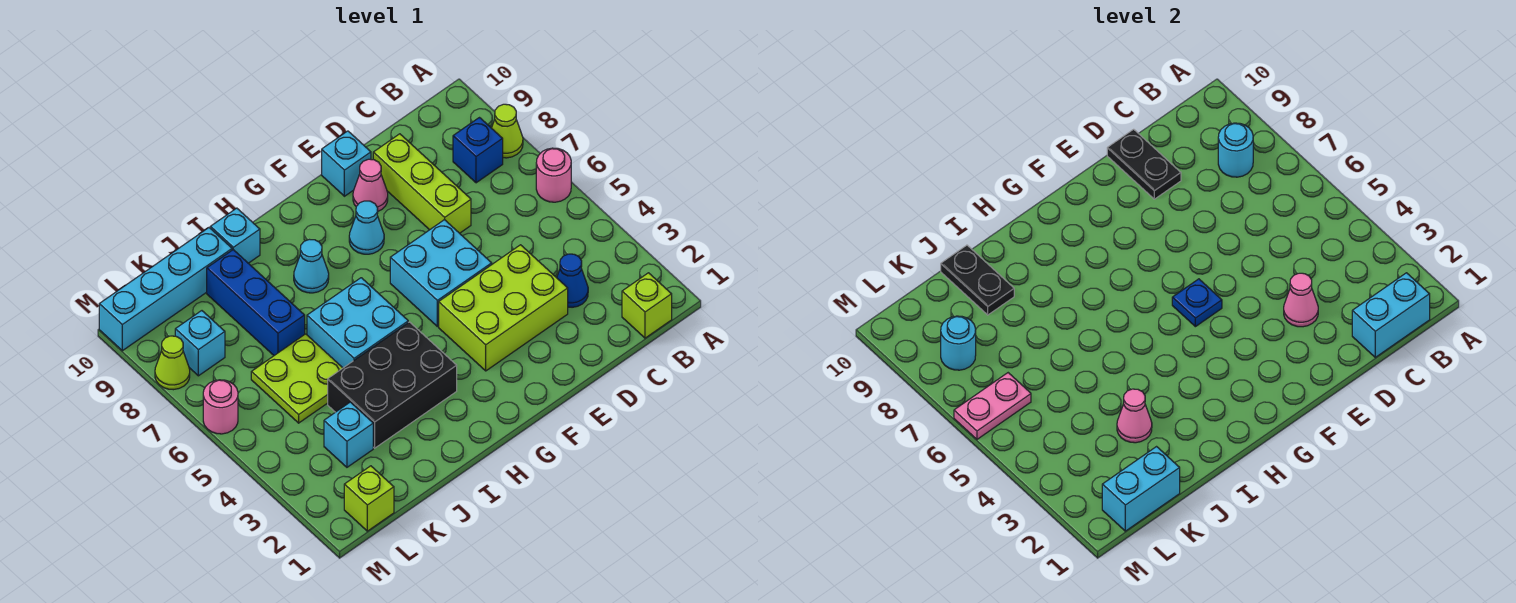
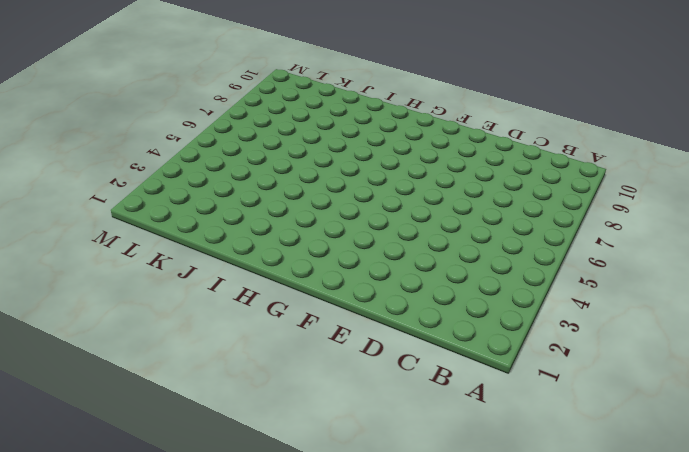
none -> pink 1x1 round brick [536,148,571,202]
none -> lime 1x1 cone [492,104,523,158]
none -> lime 1x1 brick [622,273,672,338]
none -> blue 1x1 brick [453,118,503,183]

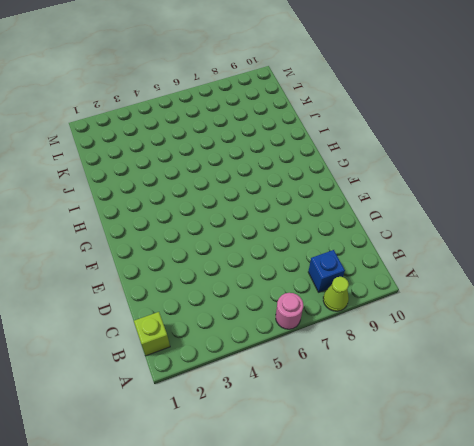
none -> blue 1x1 cone [557,254,588,307]
none -> lime 2x3 brick [439,245,568,371]
none -> lime 1x3 brick [373,134,471,233]
none -> cyan 2x2 brick [390,220,492,327]

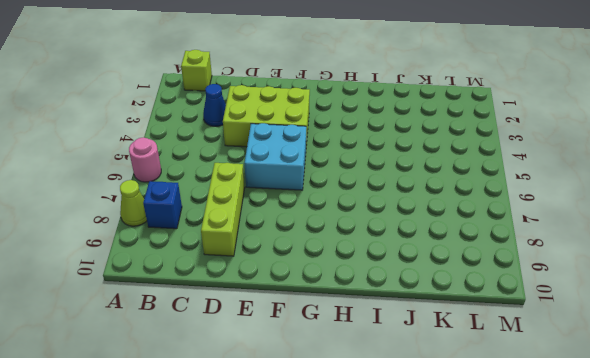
none -> pink 1x1 cone [353,159,388,211]
none -> cyan 1x1 brick [322,131,371,196]
none -> cyan 1x1 cone [349,201,384,254]
none -> black 2x3 brick [328,322,457,448]

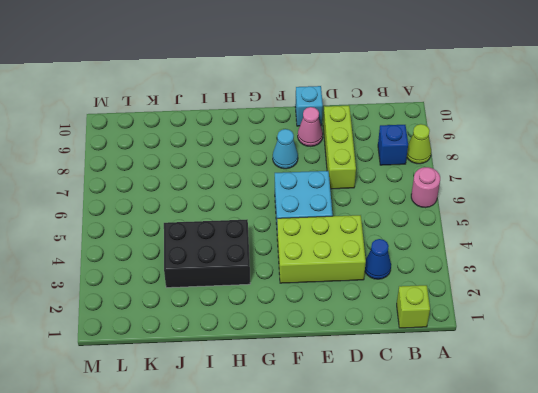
none -> cyan 2x2 brick [307,278,408,368]
none -> cyan 1x1 cone [294,239,329,293]
none -> cyan 1x1 brick [210,208,260,263]
none -> lime 2x2 plate [251,334,342,423]

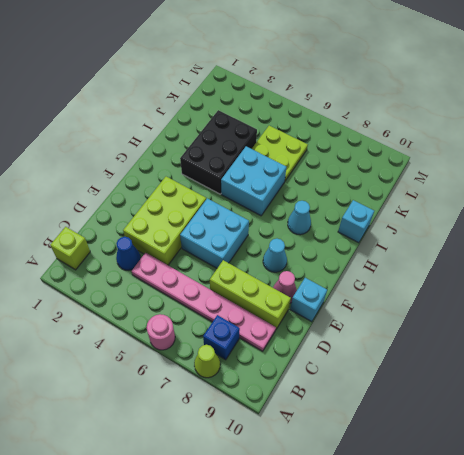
pink 1x6 plate [132,253,276,351] -> none
none -> blue 1x3 brick [207,250,305,355]
none -> cyan 1x4 brick [99,228,232,351]
none -> cyan 1x1 brick [324,402,373,467]
none -> lime 1x1 brick [344,466,394,531]

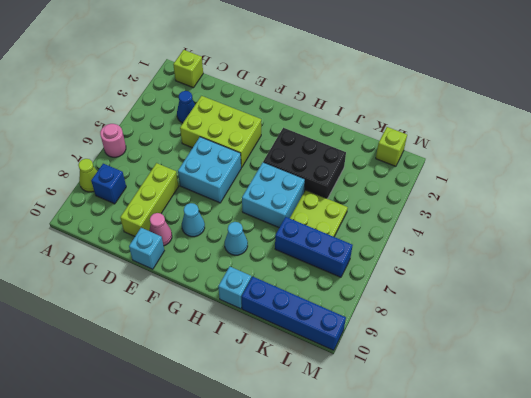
blue 1x3 brick [275,217,353,277] -> blue 1x3 brick turned to [207,250,305,355]
blue 1x4 brick [241,276,346,350] -> cyan 1x4 brick [99,228,232,351]
none -> cyan 1x1 brick [324,402,373,467]
none -> cyan 1x1 brick [175,311,225,376]
none -> pink 1x1 round brick [203,380,238,434]
none -> lime 1x1 cone [155,336,190,390]

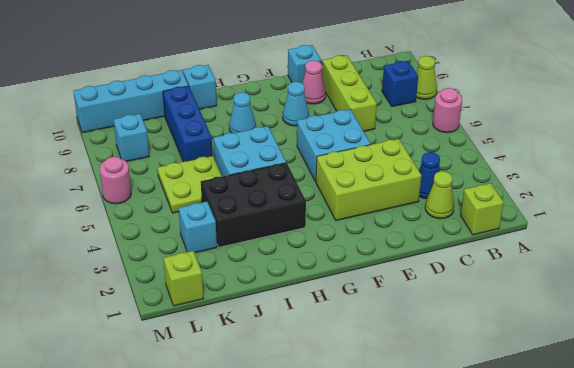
lime 1x1 cone [425,171,454,219] -> lime 1x1 cone moved to [155,336,190,390]
none -> cyan 1x2 brick [1352,273,1430,357]
none -> cyan 1x1 round brick [1218,123,1253,177]
none -> pink 1x1 cone [1284,273,1318,327]
none -> black 1x2 plate [1107,129,1181,199]

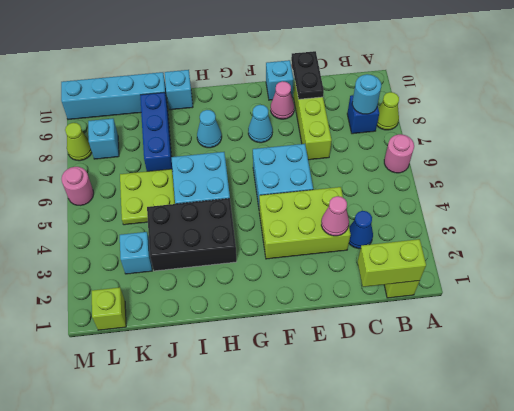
lime 1x2 brick [358,239,426,287] -> cyan 1x2 brick [1352,273,1430,357]
none -> blue 1x1 plate [1172,279,1222,327]
none -> pink 1x1 cone [1117,389,1152,443]
none -> black 1x2 plate [941,245,1014,315]
none -> cyan 1x2 brick [1102,447,1180,531]

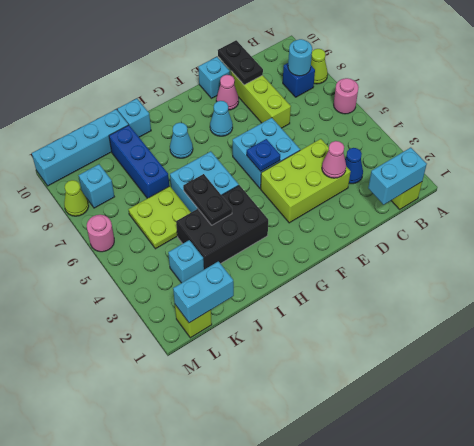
black 1x2 plate [183,174,232,225] -> black 1x2 plate moved to [941,245,1014,315]
none -> pink 1x1 cone [1117,389,1152,443]
none -> pink 1x2 plate [954,373,1031,439]
none -> cyan 1x1 round brick [941,316,976,370]

